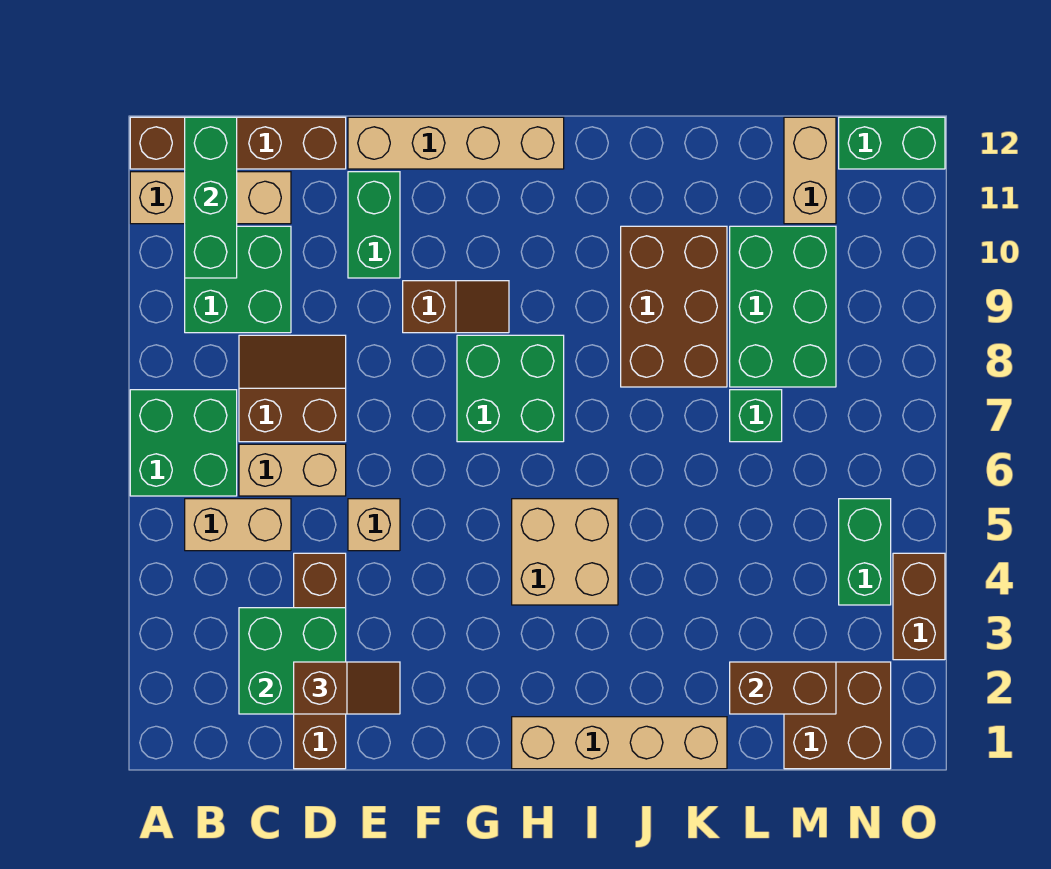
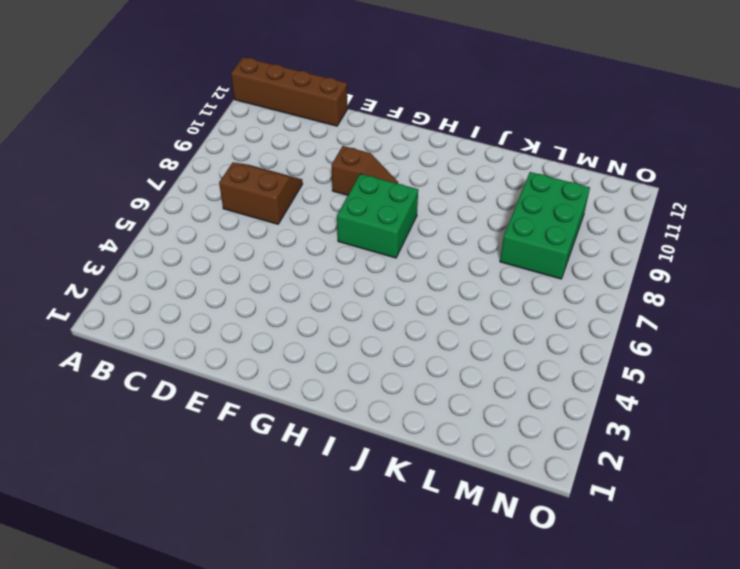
none -> green 2x2 brick [130,390,237,496]
none -> tan 1x3 brick [130,172,291,224]
none -> tan 1x2 brick [185,499,291,551]

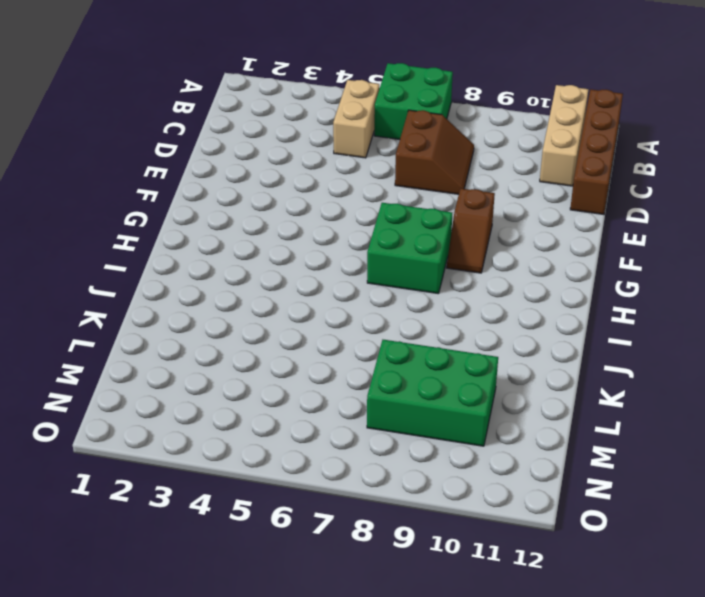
none -> green 2x2 brick [185,226,291,333]
none -> tan 1x2 brick [239,444,346,496]
none -> brown 1x4 brick [294,553,346,769]

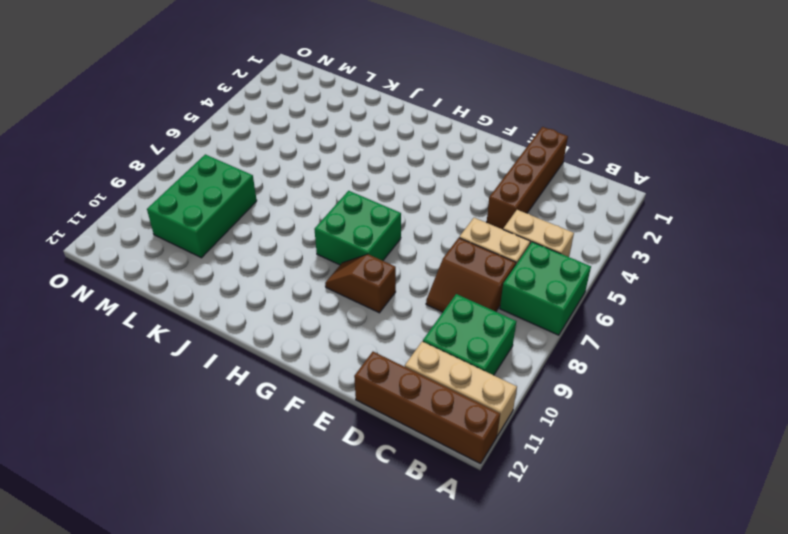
none -> tan 1x1 brick [348,499,400,551]
none -> green 1x2 brick [348,172,400,278]
none -> tan 1x4 brick [348,117,564,169]

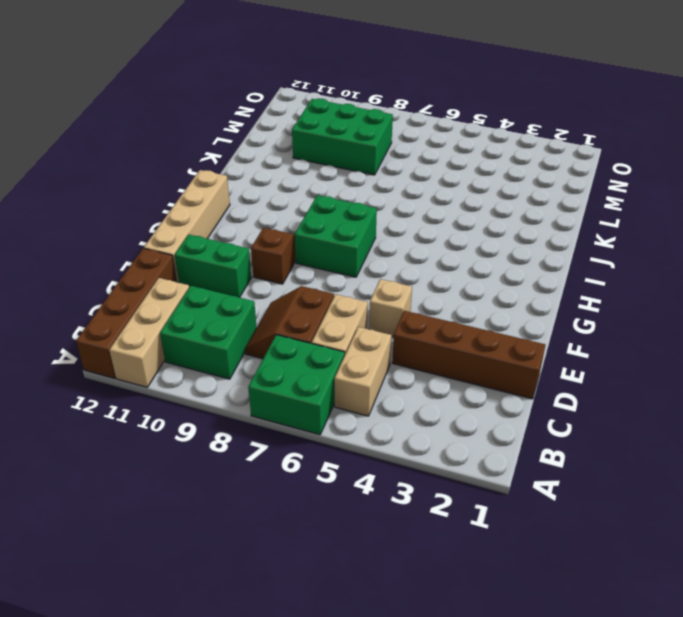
none -> tan 1x4 brick [512,717,727,769]
none -> tan 2x2 brick [512,499,618,605]
none -> brown 2x3 brick [621,226,727,387]

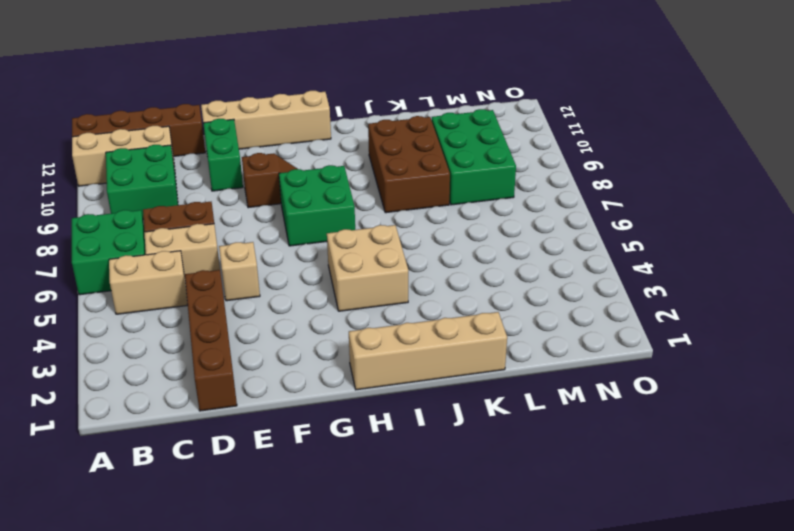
none -> green 1x1 brick [730,390,782,442]
none -> brown 2x2 brick [784,662,891,769]
none -> tan 1x2 brick [784,117,836,224]

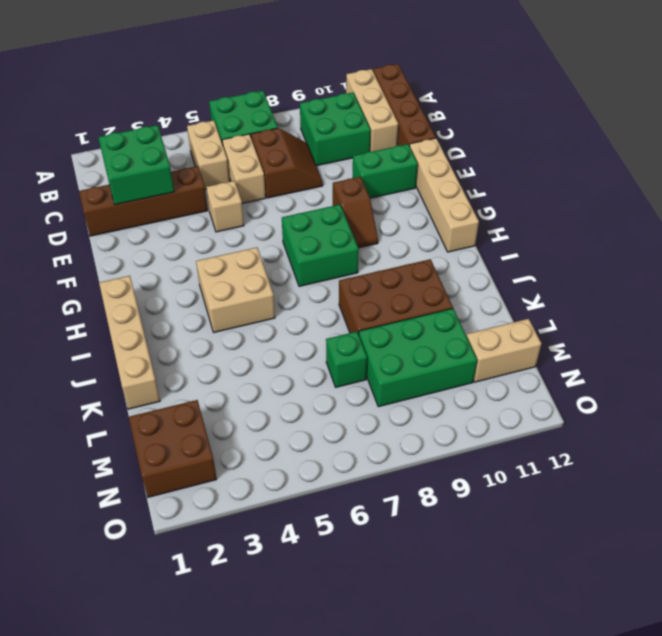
none -> green 1x2 brick [839,499,891,605]
none -> green 1x2 brick [839,117,945,169]
none -> brown 1x2 brick [893,553,945,660]

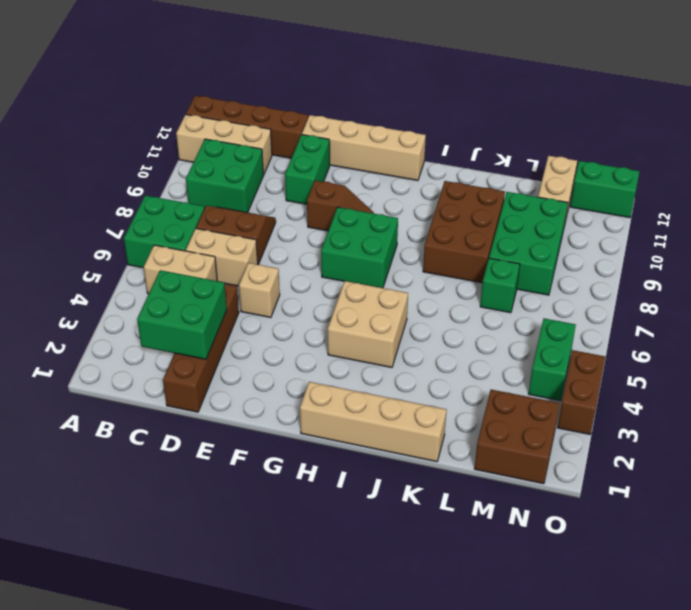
none -> green 1x3 brick [185,117,237,278]
none -> brown 1x2 brick [730,662,836,714]
none -> brown 1x2 slope [294,662,400,714]

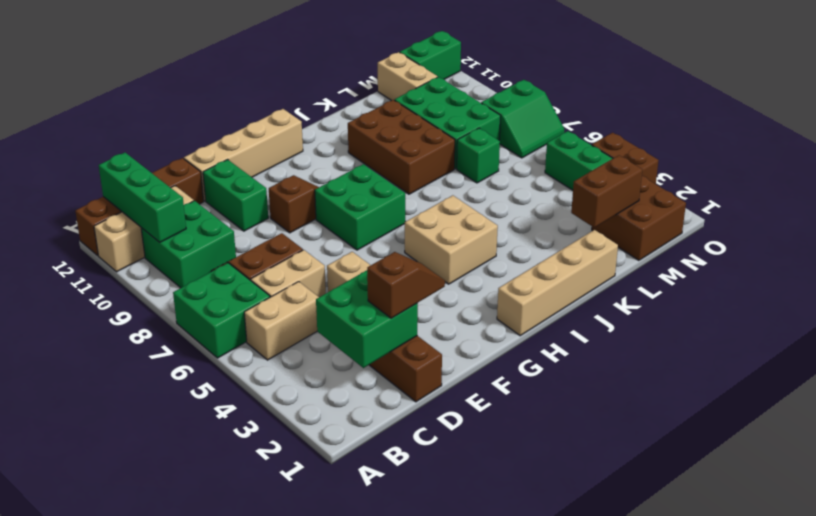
green 2x2 slope [481,80,564,158] -> none

